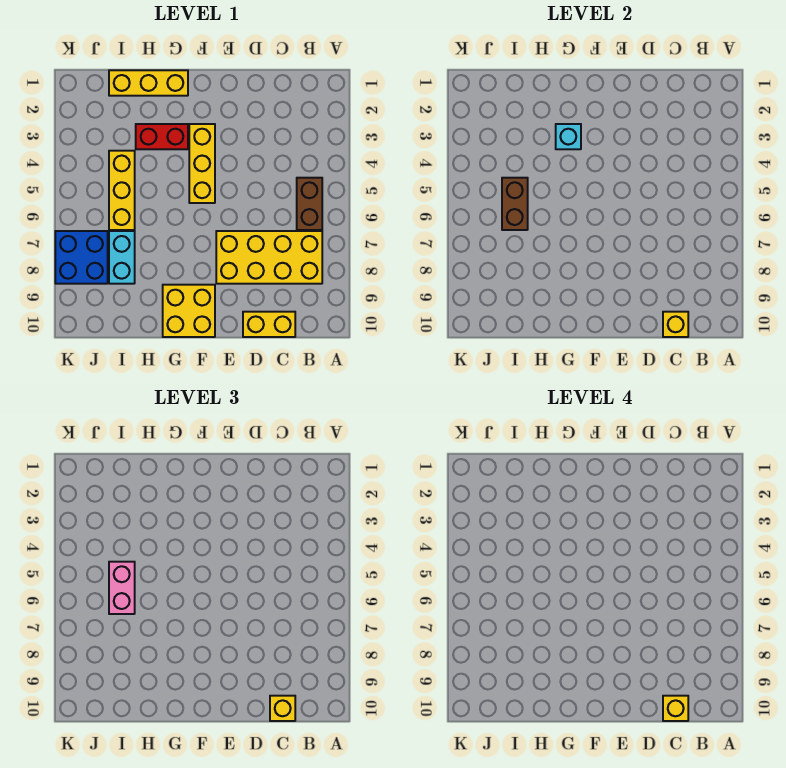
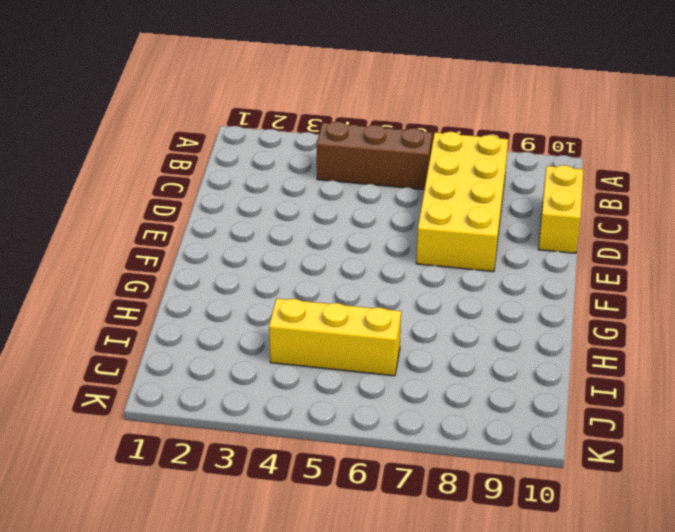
brown 1x3 brick [317,122,433,190] -> brown 1x2 brick [297,178,322,230]
none -> yellow 1x3 brick [189,124,215,203]
none -> yellow 2x2 brick [163,285,215,337]
none -> yellow 1x3 brick [109,70,188,96]

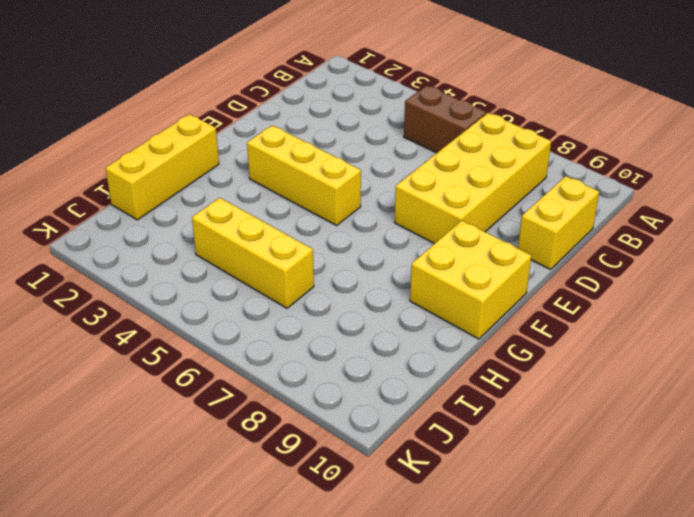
none -> red 1x2 brick [136,124,188,149]
none -> cyan 1x2 brick [109,231,135,284]
none -> blue 2x2 brick [55,231,108,284]

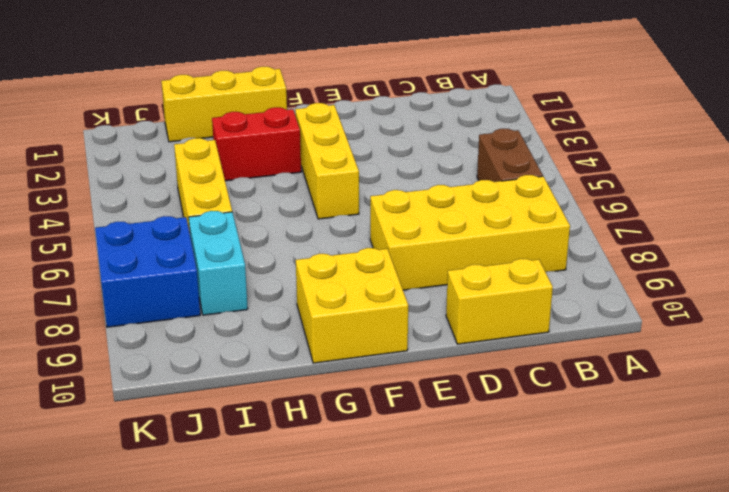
none -> yellow 1x1 brick [663,312,688,337]
none -> cyan 1x1 brick [556,124,581,149]
none -> brown 1x2 brick [502,178,528,230]

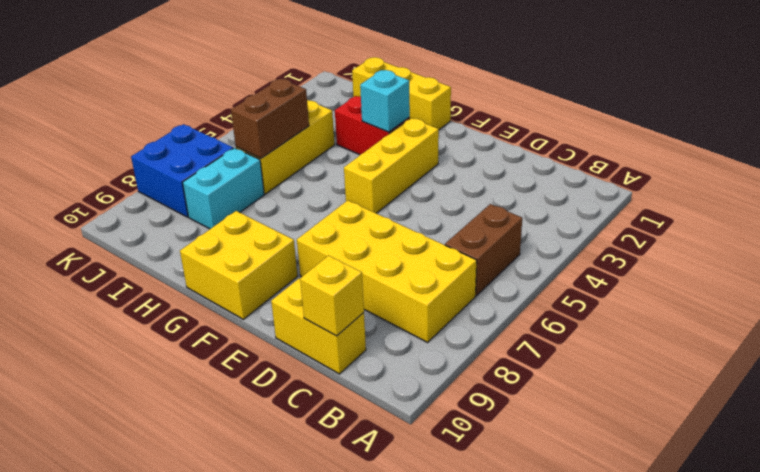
none -> yellow 1x1 brick [270,696,295,721]
none -> pink 1x2 brick [109,562,135,614]
none -> yellow 1x1 brick [663,696,688,721]

